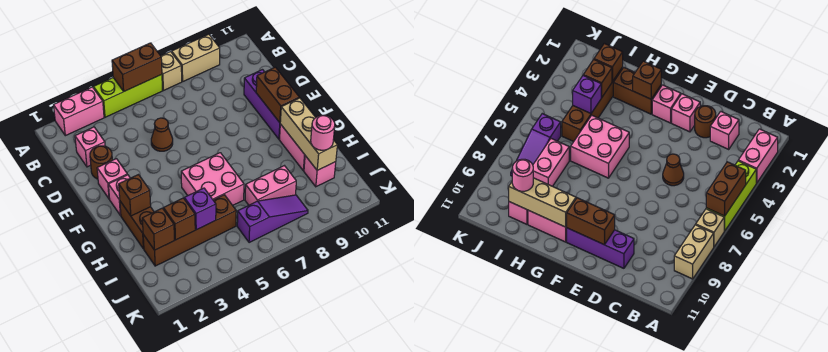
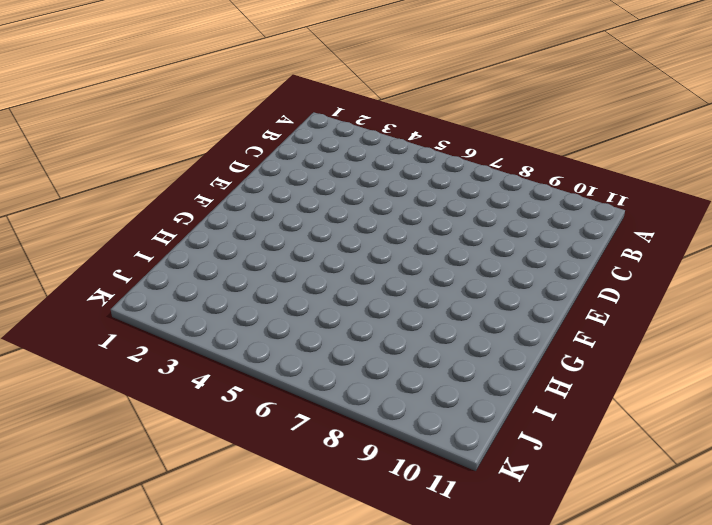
none -> pink 1x2 brick [54,87,104,136]
none -> lime 1x3 brick [94,74,162,117]
none -> tan 1x1 brick [161,52,182,91]

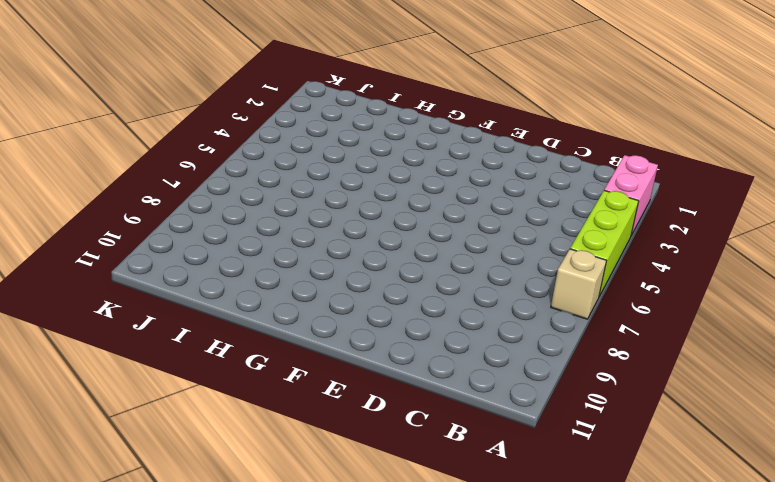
none -> tan 1x2 brick [172,34,220,81]
none -> pink 1x1 brick [75,127,105,167]
none -> brown 1x1 round brick [90,146,112,179]

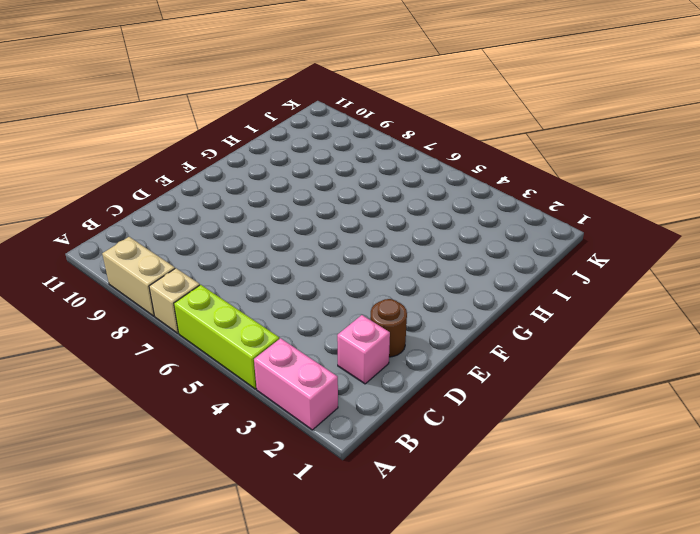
none -> brown 1x1 cone [151,118,173,151]
none -> purple 1x3 brick [244,70,280,139]
none -> pink 1x1 brick [97,159,127,199]

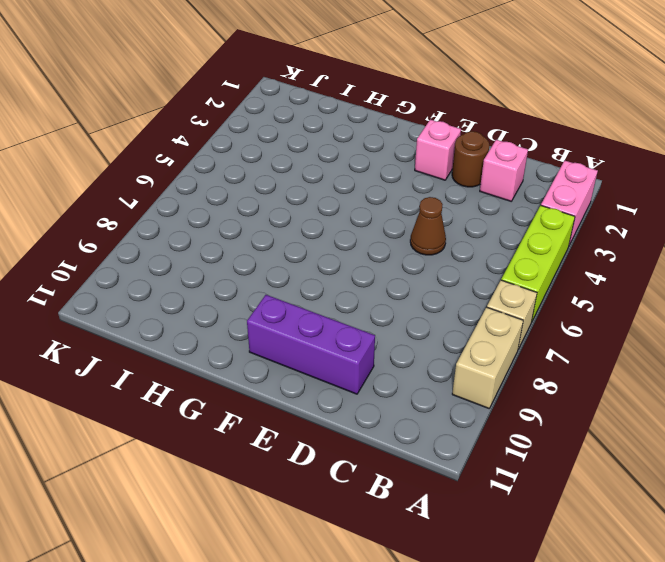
none -> pink 1x1 brick [108,175,130,215]
none -> brown 1x2 brick [120,201,154,249]
none -> pink 2x2 brick [181,153,244,205]

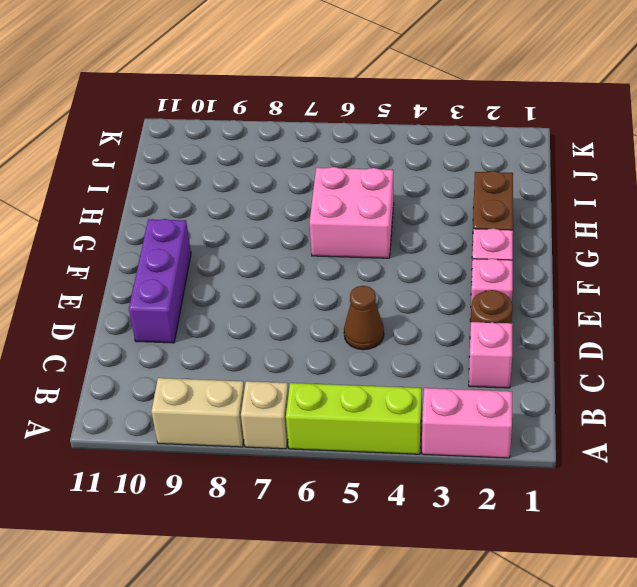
none -> pink 1x2 brick [280,124,305,171]
none -> brown 1x4 brick [143,195,236,266]
none -> pink 1x2 brick [245,166,296,205]

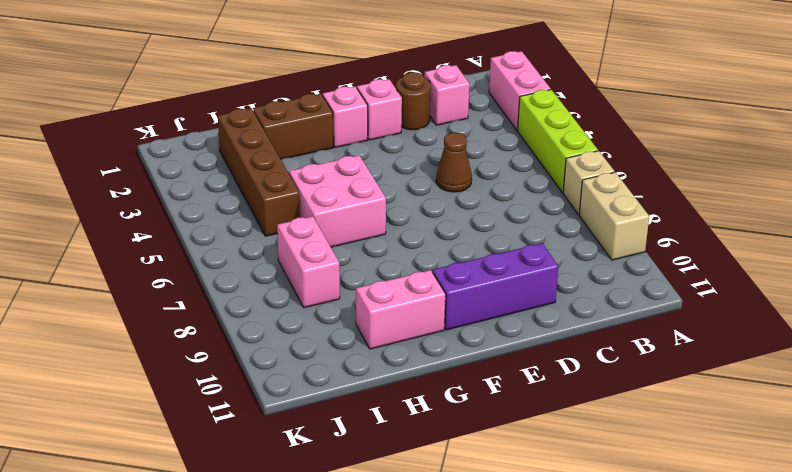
none -> pink 1x1 brick [304,156,336,187]
none -> purple 1x3 slope [237,195,308,243]
none -> brown 1x2 brick [112,43,162,91]

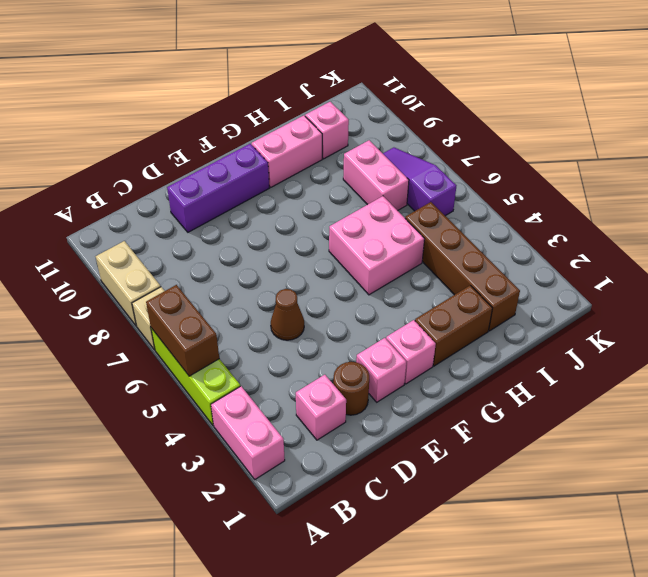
none -> brown 1x2 brick [256,67,299,122]
none -> brown 1x1 brick [119,175,151,216]
none -> tan 1x3 brick [280,98,337,170]

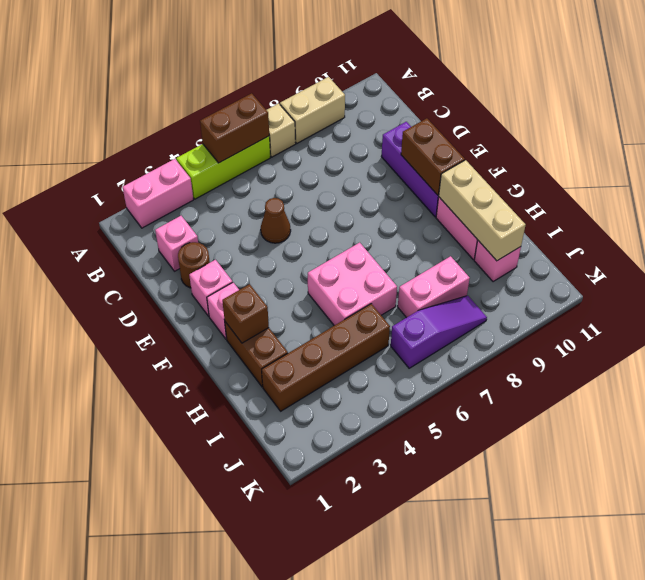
none -> brown 1x1 brick [142,208,174,250]
none -> brown 1x1 brick [163,198,195,240]
none -> purple 1x1 brick [184,188,216,230]

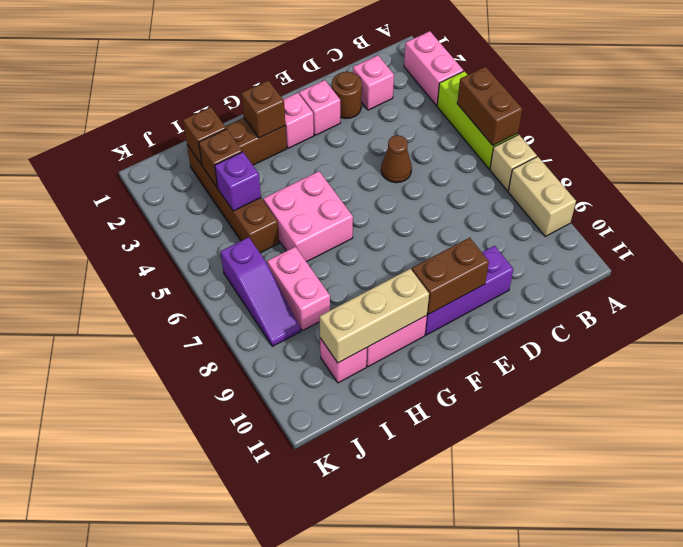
none -> pink 1x1 round brick [311,115,335,150]

